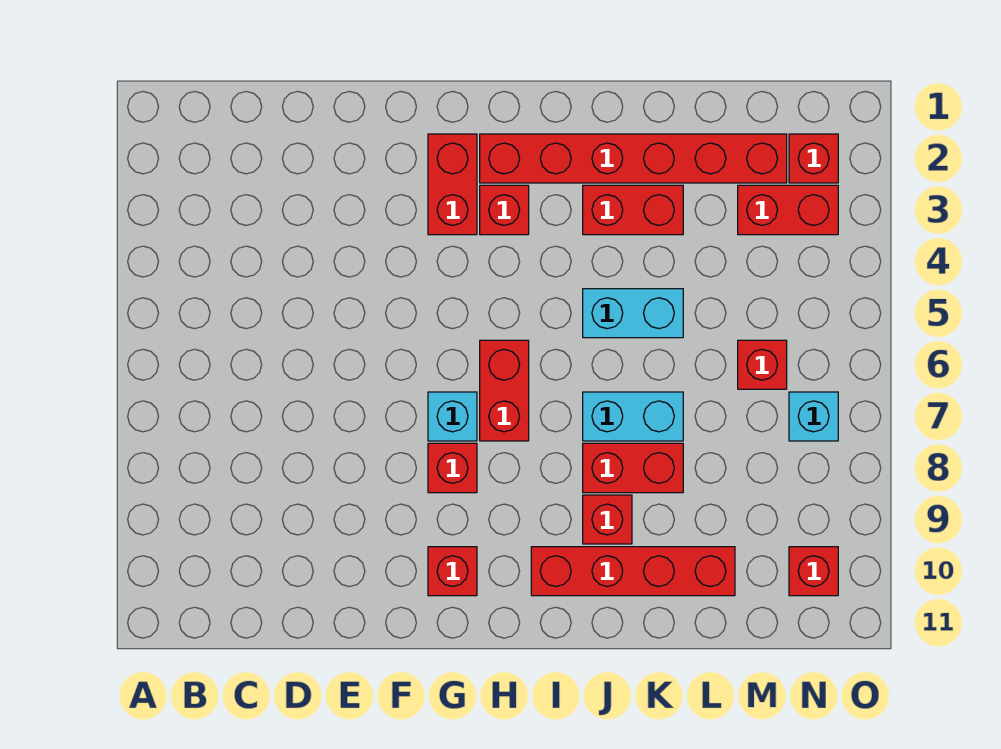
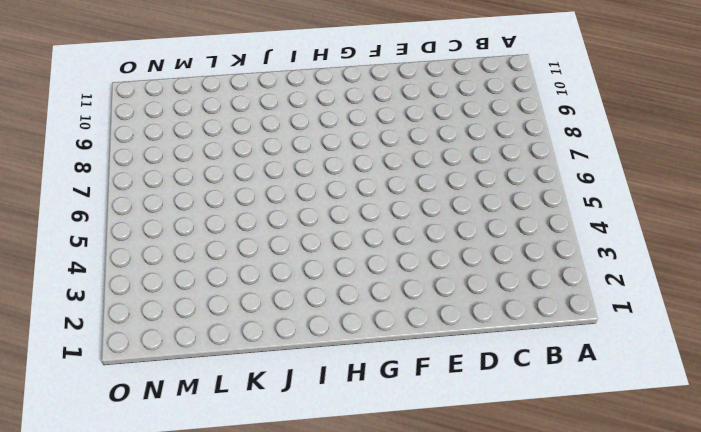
none -> red 1x2 brick [428,134,477,235]
none -> cyan 1x1 brick [428,392,477,441]
none -> red 1x1 brick [428,443,477,493]

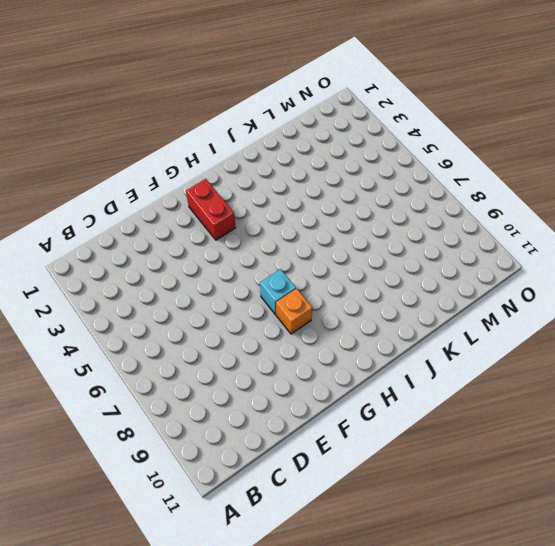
orange 1x1 brick [276,289,312,334] -> red 1x1 brick [428,443,477,493]
none -> red 1x1 brick [428,547,477,596]
none -> red 1x6 brick [480,134,787,183]
none -> red 1x1 brick [480,185,529,235]

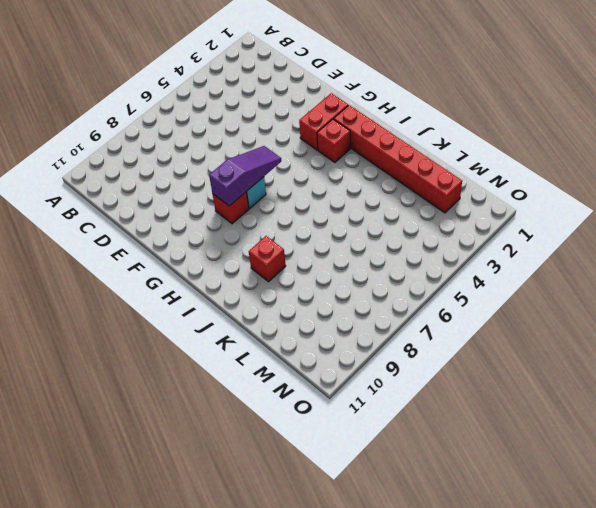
purple 1x3 slope [209,146,281,206] -> none
none -> red 1x1 brick [428,547,477,596]
none -> red 1x2 brick [480,340,529,441]
none -> red 1x4 brick [531,547,735,596]

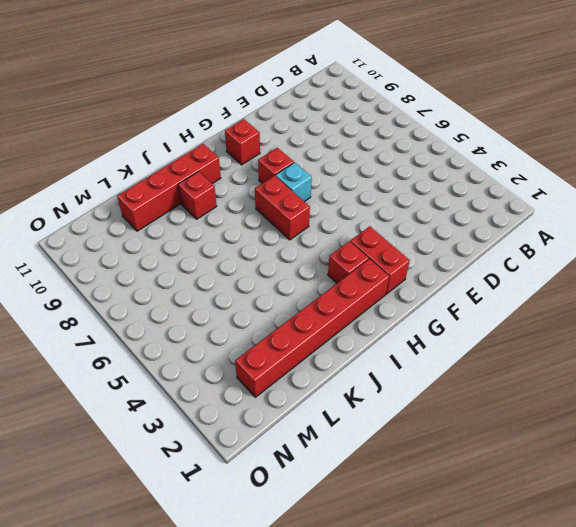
none -> red 1x2 brick [583,185,683,235]
none -> cyan 1x2 brick [583,289,683,338]
none -> cyan 1x2 brick [583,392,683,441]

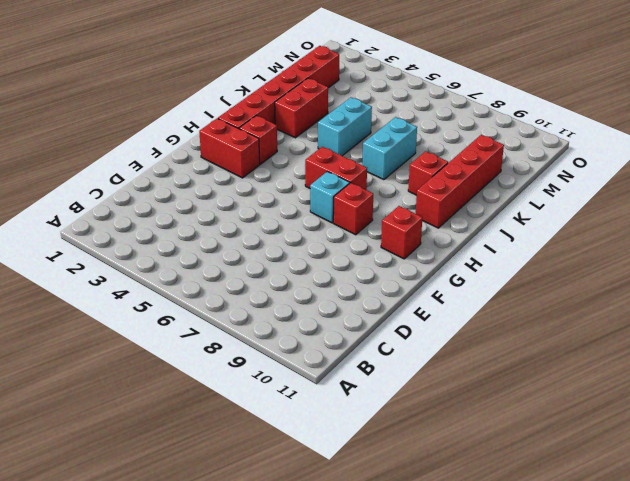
none -> red 1x2 brick [583,443,683,493]
none -> red 1x2 brick [738,185,838,235]
none -> red 1x1 brick [738,340,787,389]

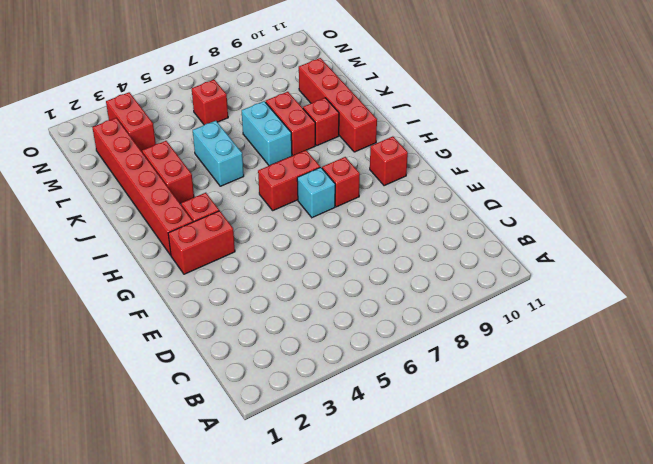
none -> red 1x1 brick [789,134,838,183]
none -> cyan 1x1 brick [789,392,838,441]
none -> red 1x1 brick [789,547,838,596]

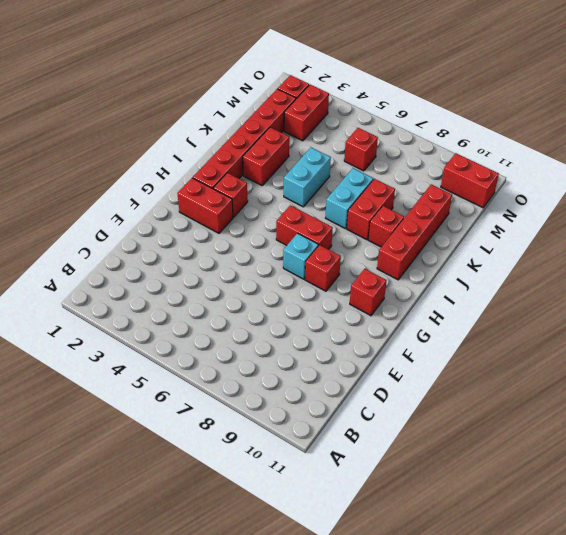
red 1x2 brick [441,153,499,208] -> red 1x1 brick [789,547,838,596]
none -> cyan 1x1 brick [789,392,838,441]

